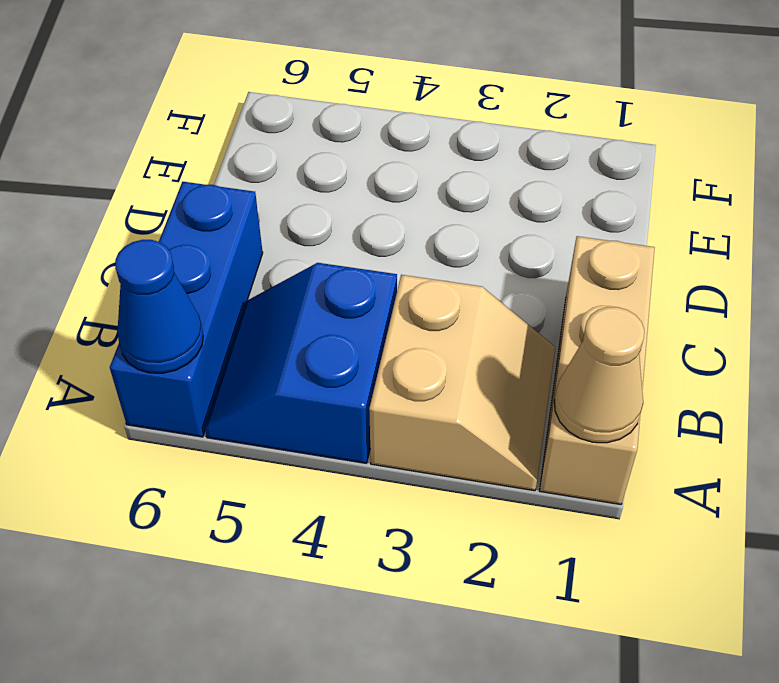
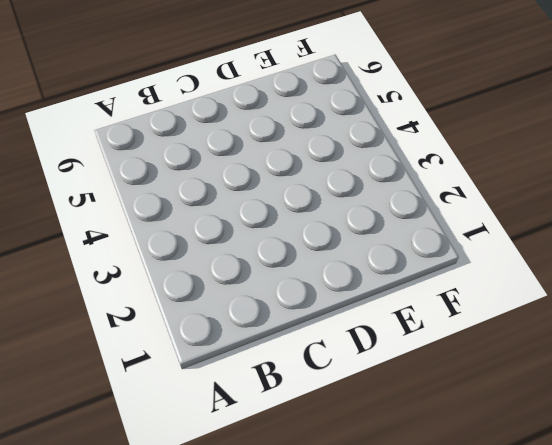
none -> tan 1x3 brick [540,236,655,505]
none -> tan 2x2 slope [369,275,555,491]

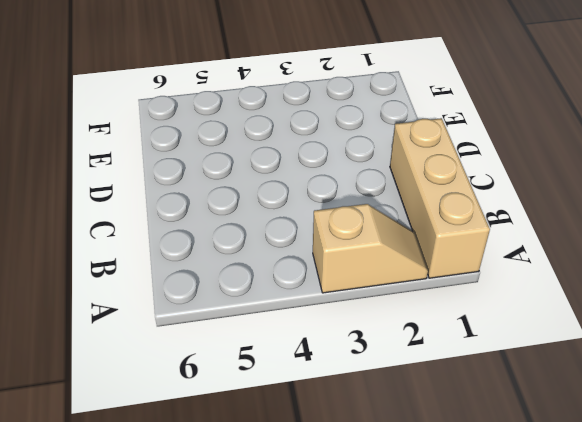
tan 1x2 slope [313,204,428,293] -> tan 2x2 slope [369,275,555,491]
none -> blue 2x2 slope [205,263,397,463]
none -> blue 1x3 brick [110,182,263,437]

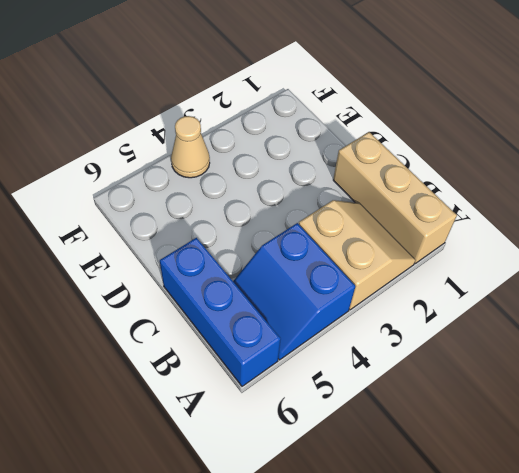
tan 1x1 cone [171,116,210,178] -> tan 1x1 cone moved to [554,307,644,443]
none -> blue 1x1 cone [115,240,203,373]

